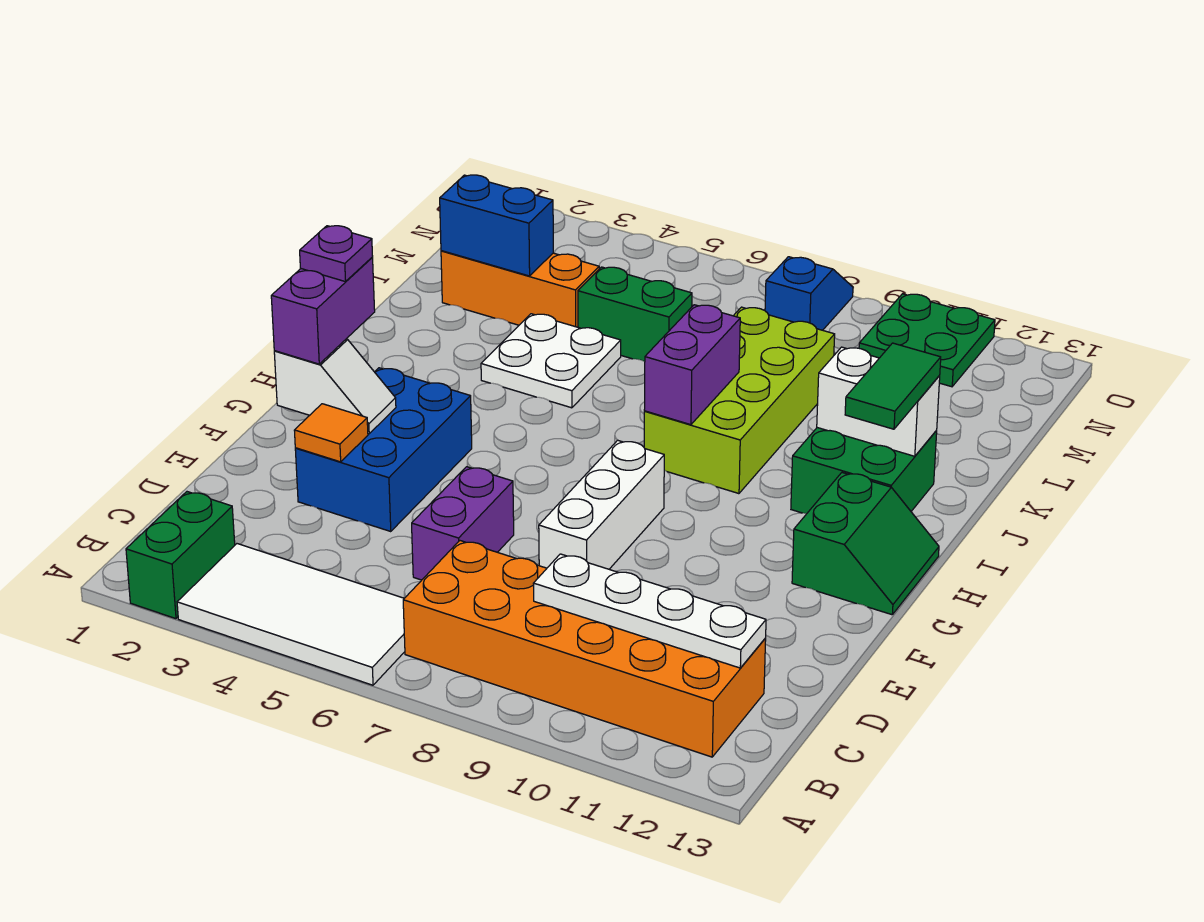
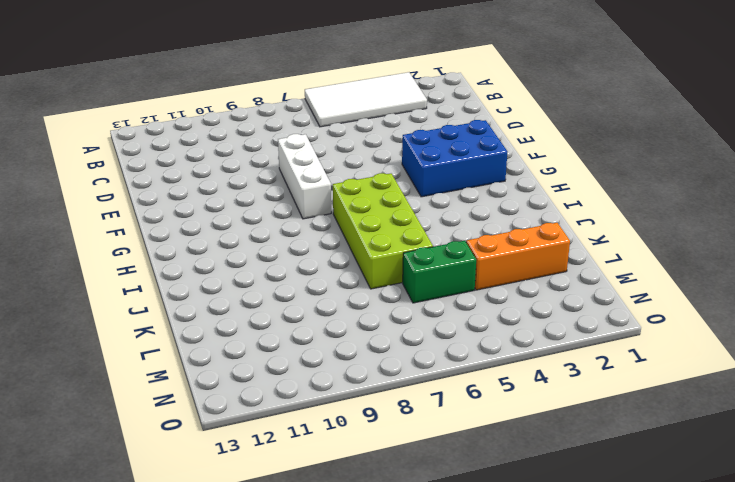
blue 2x3 brick [402,120,508,197] -> blue 2x3 brick turned to [295,368,472,532]
lime 2x4 brick [333,173,433,289] -> lime 2x4 brick moved to [644,307,835,494]
none -> green 1x2 brick [126,492,235,619]
none -> orange 2x6 brick [403,541,766,757]
none -> purple 1x2 brick [412,467,514,580]

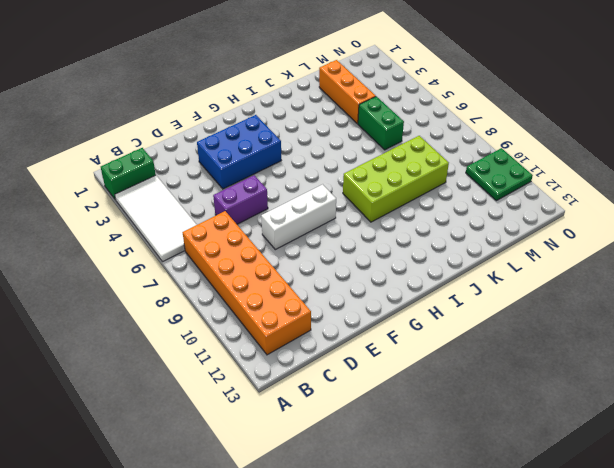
none -> green 2x2 slope [792,473,939,615]
none -> green 2x2 brick [791,428,937,514]
none -> white 2x2 plate [481,314,621,408]

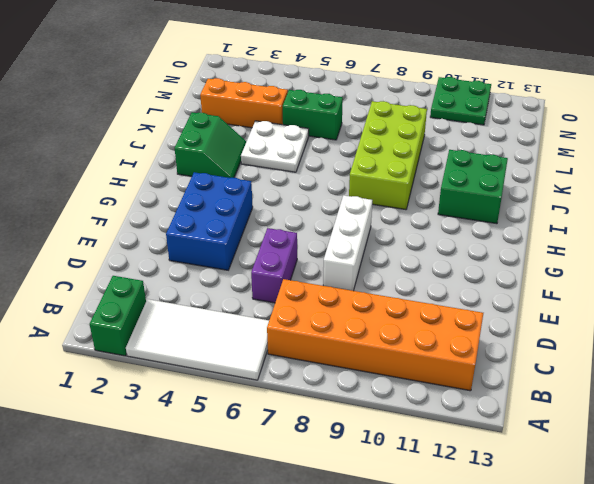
green 2x2 slope [175,112,246,178] -> green 2x2 slope moved to [792,473,939,615]
none -> blue 1x2 slope [765,257,853,330]
none -> white 1x4 plate [533,554,766,668]
none -> orange 1x1 tile [294,404,368,462]

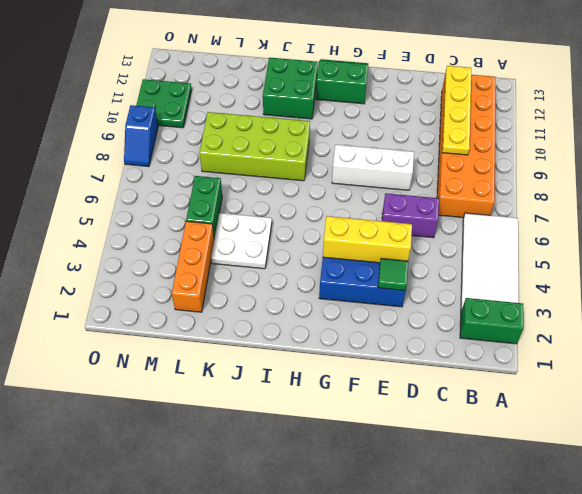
yellow 1x4 plate [442,66,471,155] -> white 1x4 plate [533,554,766,668]
green 1x1 tile [378,258,408,291] -> orange 1x1 tile [294,404,368,462]
yellow 1x3 brick [323,216,412,263] -> none
blue 1x2 slope [124,105,158,167] -> blue 1x2 slope turned to [765,257,853,330]
none -> white 1x2 slope [274,339,396,434]
none -> purple 1x2 brick [644,305,740,425]
none -> white 1x2 brick [817,347,940,456]

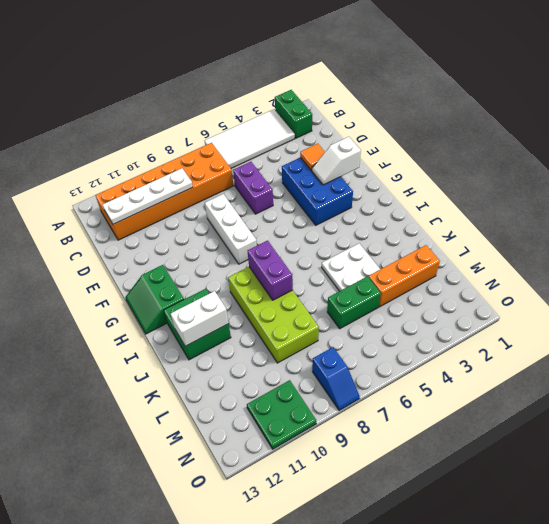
none -> blue 1x2 brick [440,175,553,276]
none -> purple 1x2 brick [271,258,375,364]
none -> green 1x2 tile [845,343,941,429]

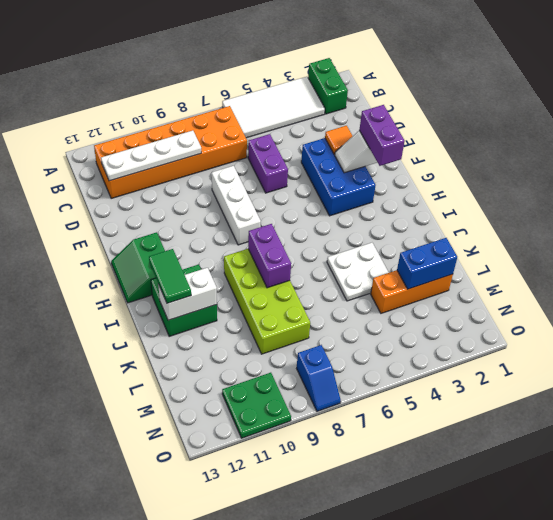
none -> green 1x2 brick [578,267,692,362]
none -> purple 1x1 plate [300,226,373,282]

